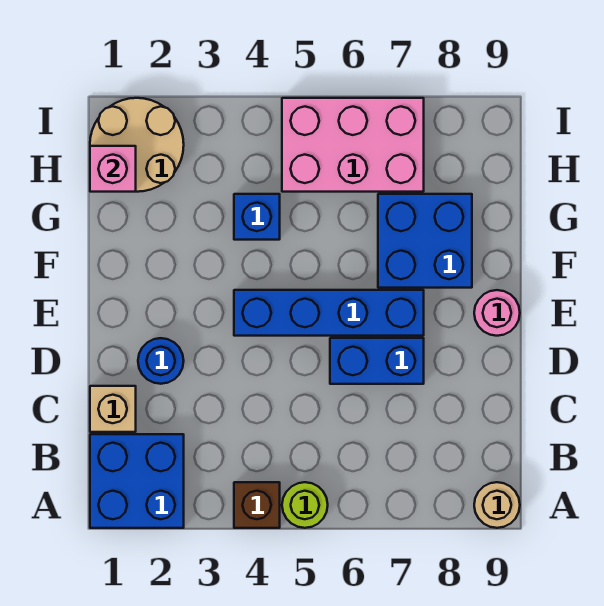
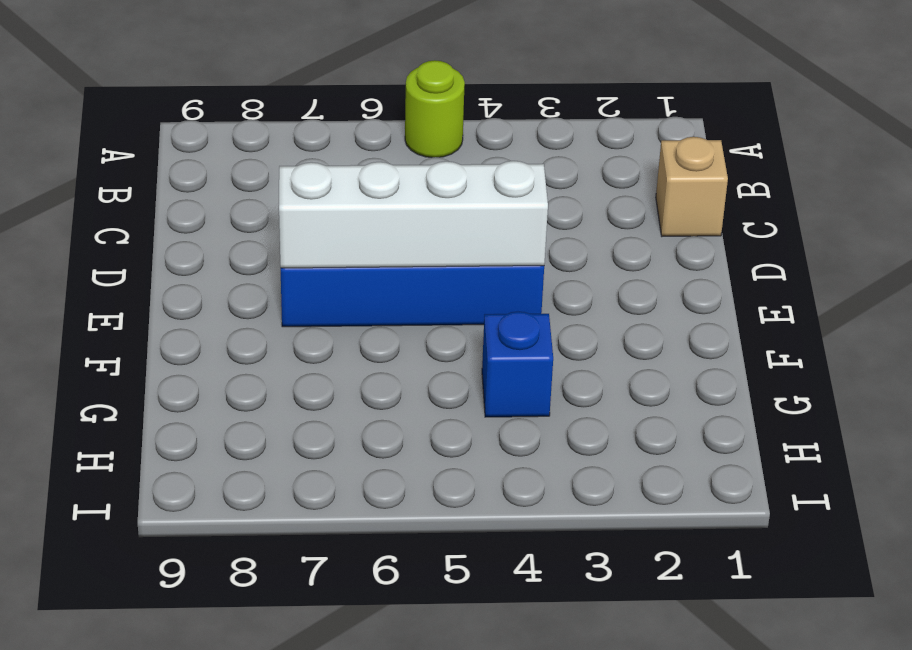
white 1x4 brick [279,161,548,268] -> none
none -> blue 2x2 brick [90,434,184,528]
none -> brown 1x1 brick [234,482,280,528]
none -> tan 1x1 round brick [474,482,520,528]

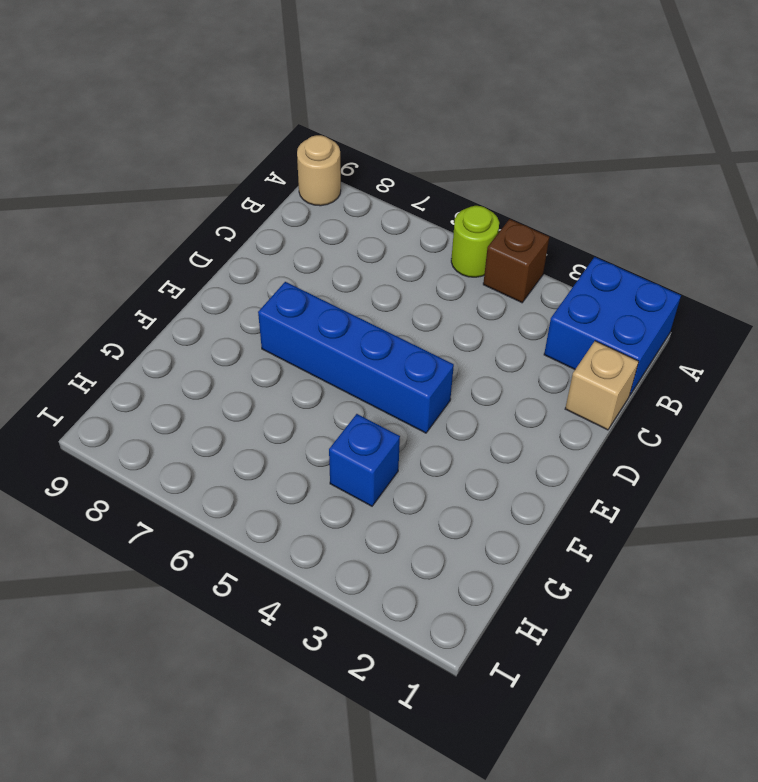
none -> blue 1x1 round brick [138,338,184,384]
none -> blue 1x2 brick [330,338,424,384]
none -> pink 1x1 round brick [474,290,520,336]

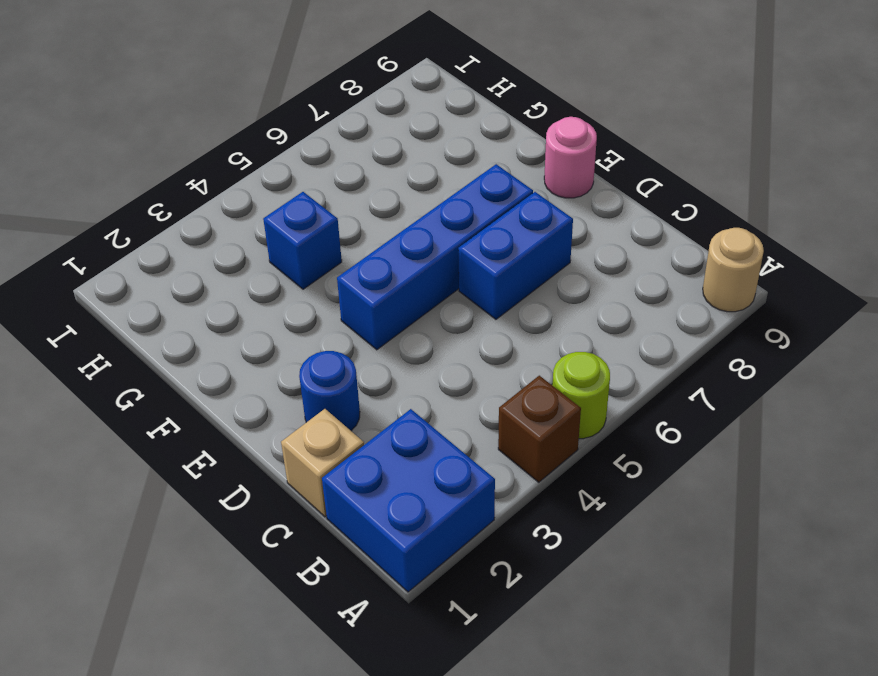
none -> blue 2x2 brick [378,194,472,288]
none -> tan 2x2 round brick [90,98,184,192]
none -> pink 2x3 brick [282,98,424,192]

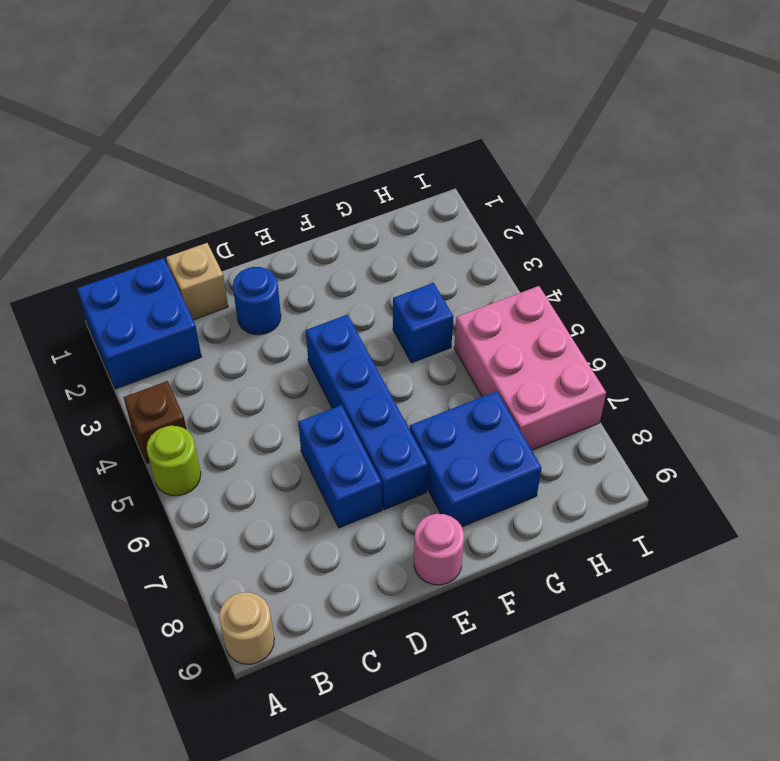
none -> tan 2x2 round brick [90,98,184,192]
none -> pink 1x1 brick [90,146,136,192]

